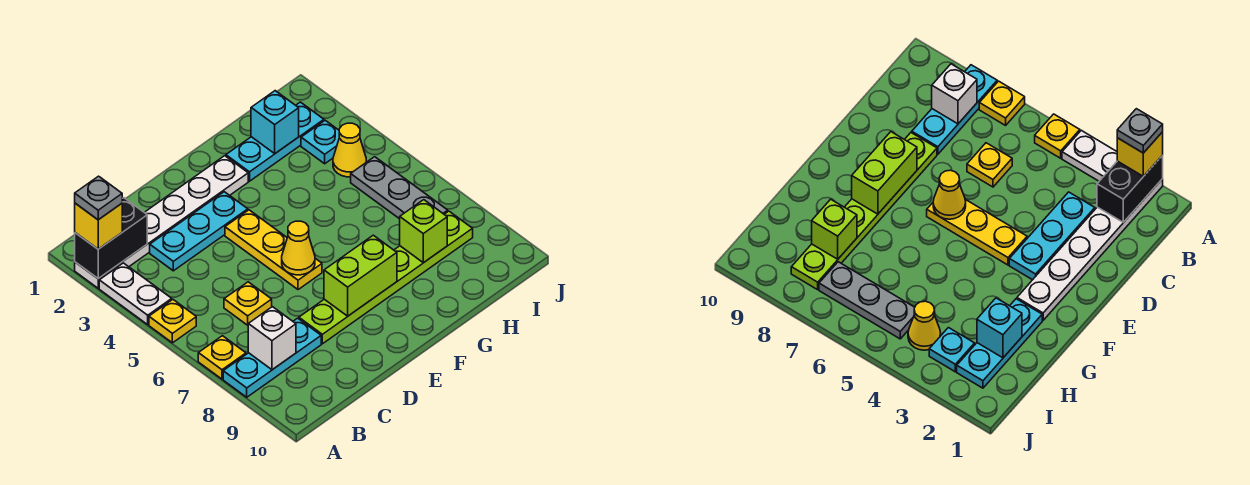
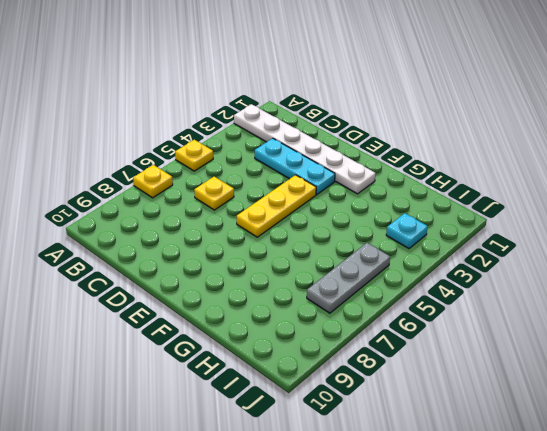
none -> white 1x2 plate [99,263,172,324]
none -> cyan 1x3 plate [223,318,321,397]
none -> lime 1x6 plate [299,211,473,344]

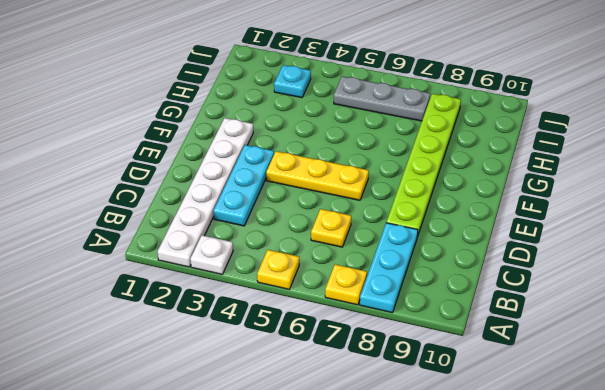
white 1x1 plate [190,235,233,274] -> white 1x2 plate [99,263,172,324]
none -> cyan 1x3 plate [226,102,324,181]
none -> yellow 1x1 cone [333,123,366,177]
none -> black 1x2 brick [75,198,147,279]

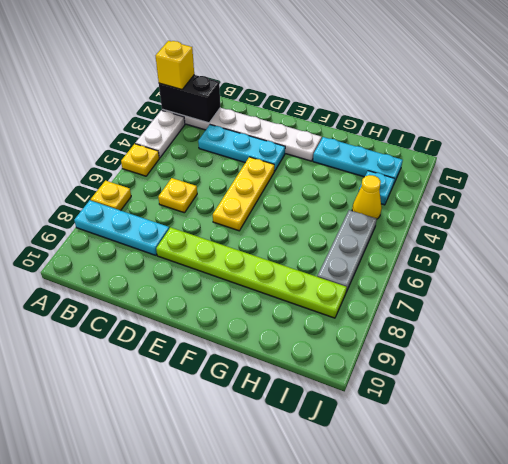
none -> white 1x1 brick [248,307,296,370]
none -> yellow 1x1 cone [282,221,315,275]
none -> lime 1x2 brick [324,235,397,316]

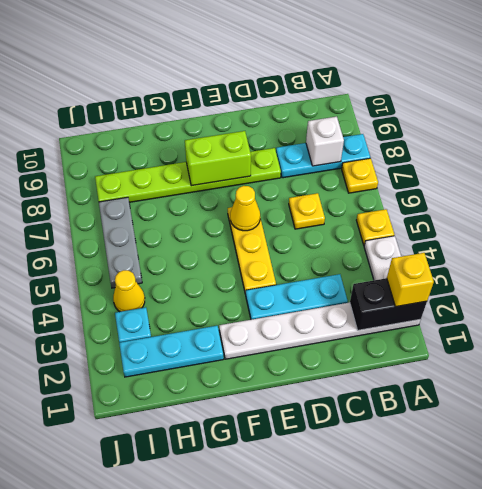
none -> cyan 1x1 brick [251,91,299,153]
none -> lime 1x1 brick [400,200,447,263]
none -> grey 1x1 plate [75,176,122,220]

